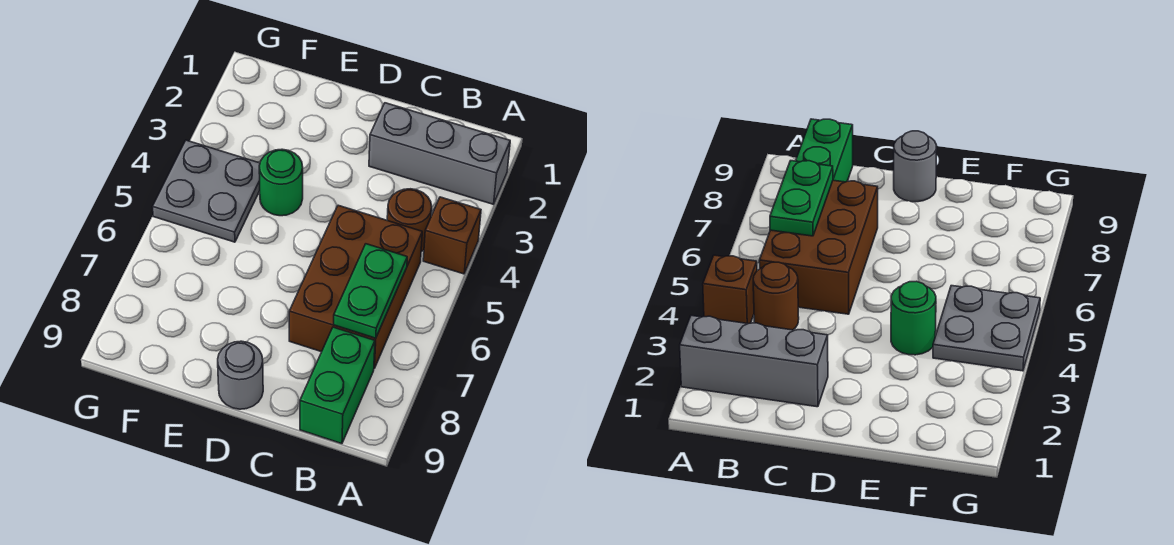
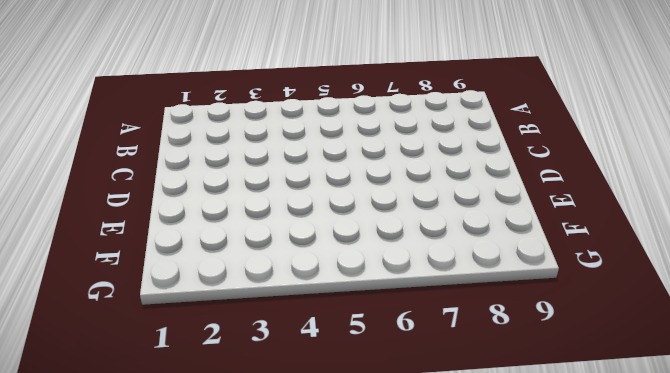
none -> grey 1x3 brick [369,103,510,204]
none -> brown 1x1 brick [423,197,481,274]

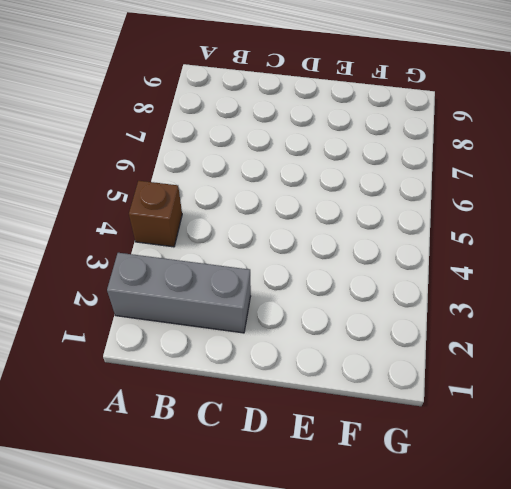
none -> brown 1x1 round brick [387,189,432,252]
none -> brown 2x3 brick [289,205,422,368]

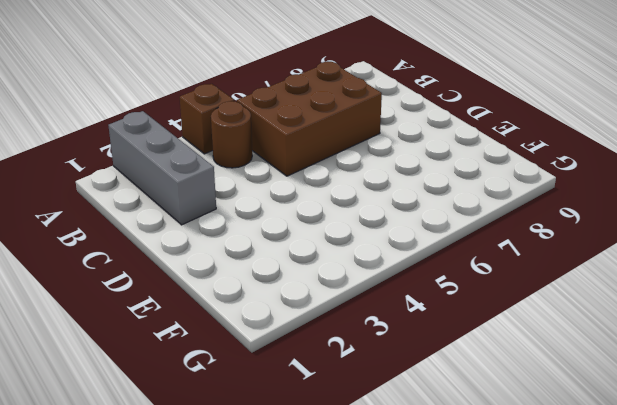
none -> green 1x2 brick [300,327,375,444]
none -> grey 1x1 round brick [218,341,263,409]

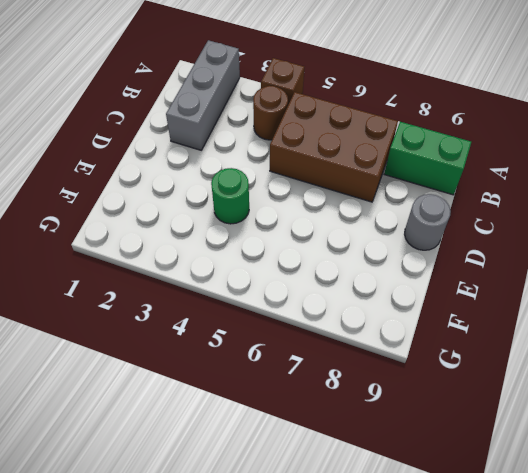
none -> grey 2x2 plate [153,140,260,242]
none -> green 1x2 plate [334,244,407,338]

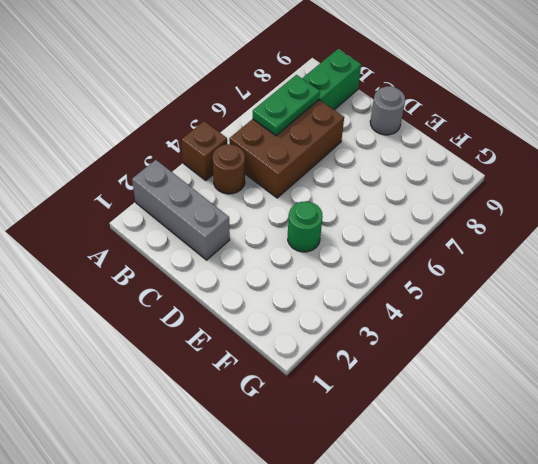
none -> grey 2x2 plate [153,140,260,242]

